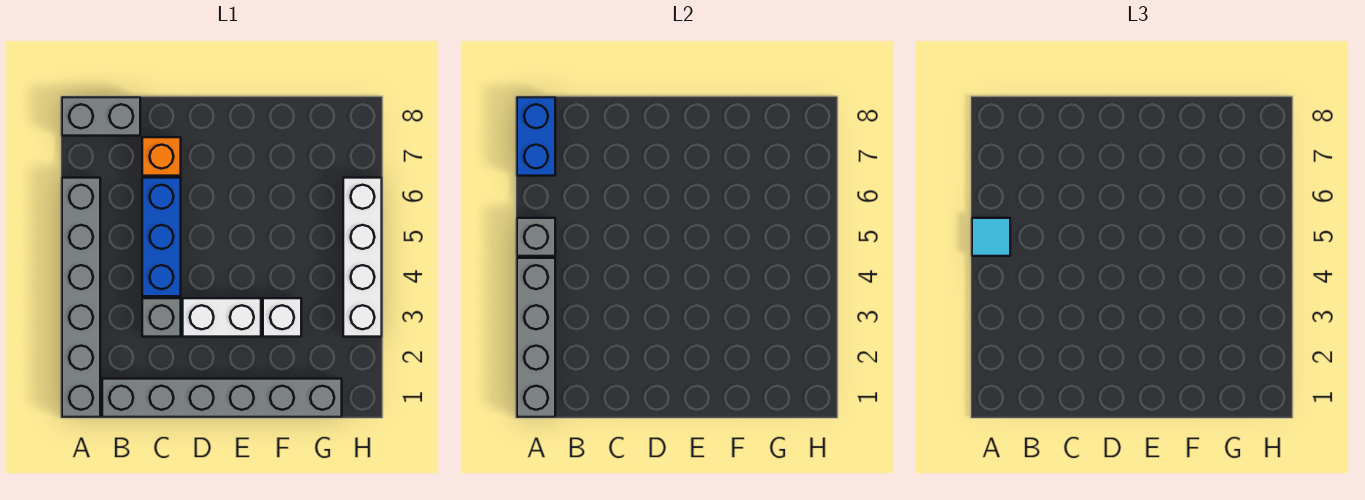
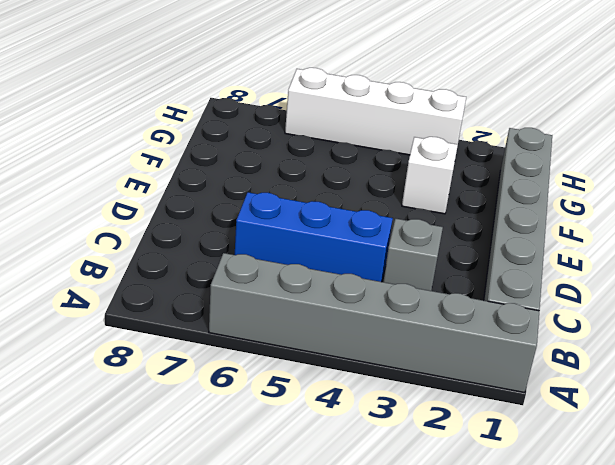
none -> grey 1x2 brick [62,97,140,136]
none -> orange 1x1 brick [142,137,181,176]
none -> white 1x2 brick [183,298,261,337]

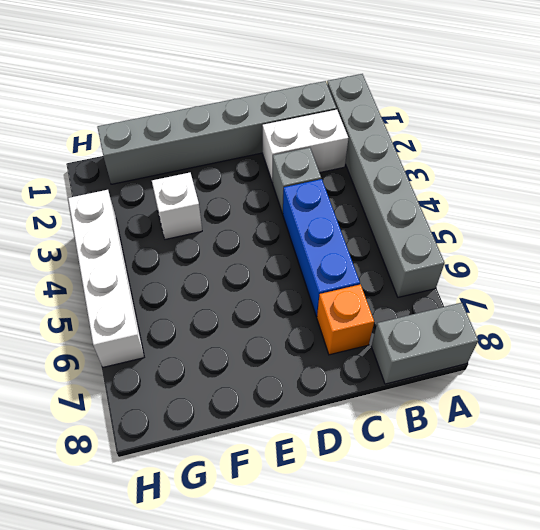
white 1x2 brick [262,109,348,183] -> white 1x2 brick moved to [183,298,261,337]
none -> grey 1x4 brick [517,258,555,417]
none -> grey 1x1 brick [517,218,555,256]
none -> blue 1x2 brick [517,97,555,176]

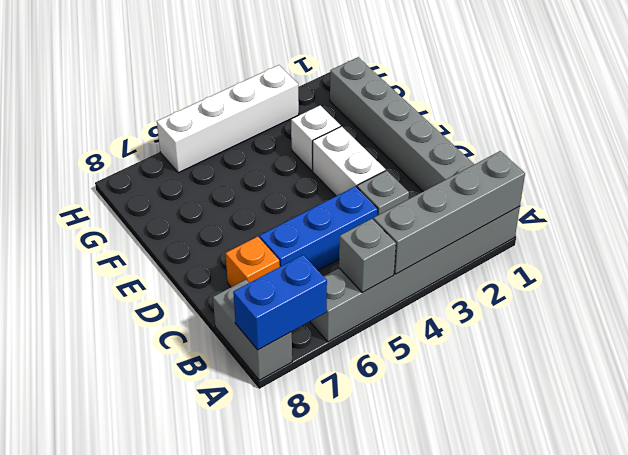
none -> cyan 1x1 tile [972,218,1010,256]

